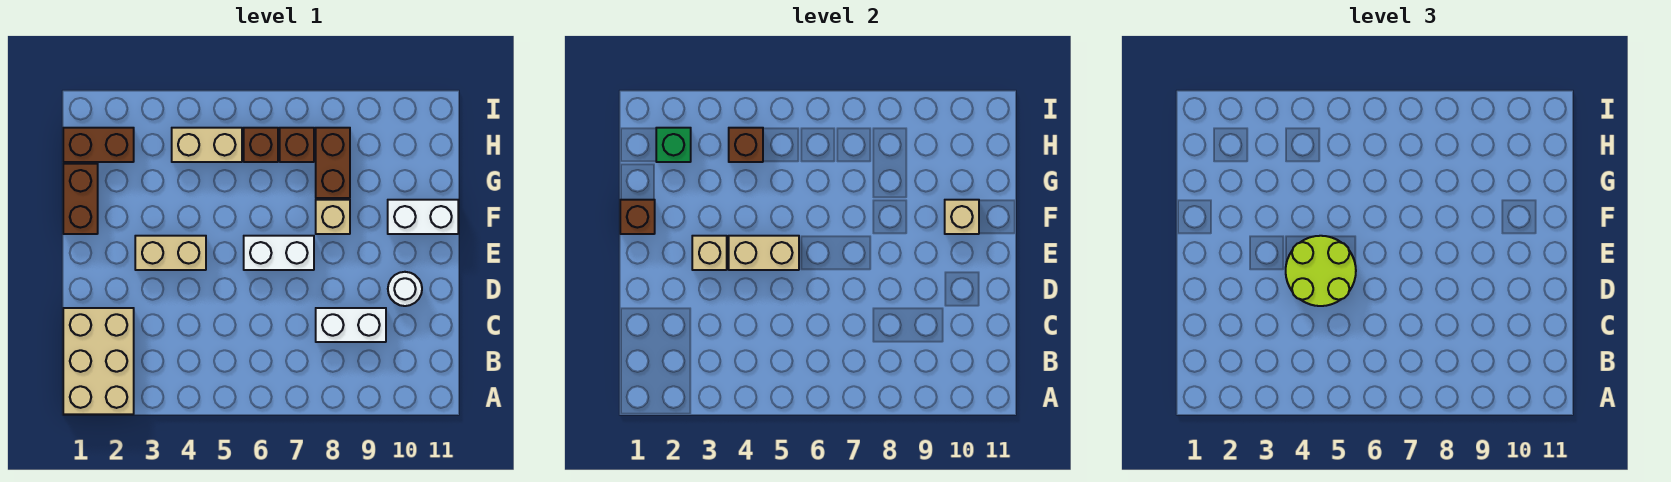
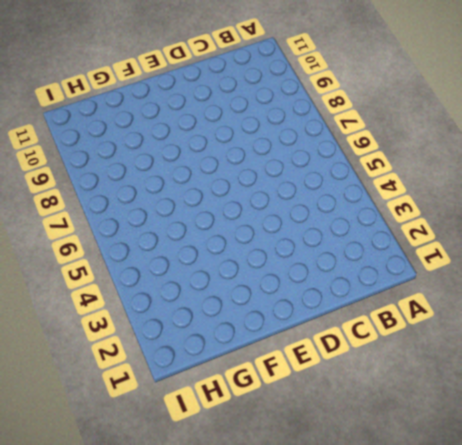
none -> tan 2x3 brick [63,308,134,414]
none -> white 1x2 brick [316,308,386,342]
none -> white 1x1 round brick [388,272,422,306]

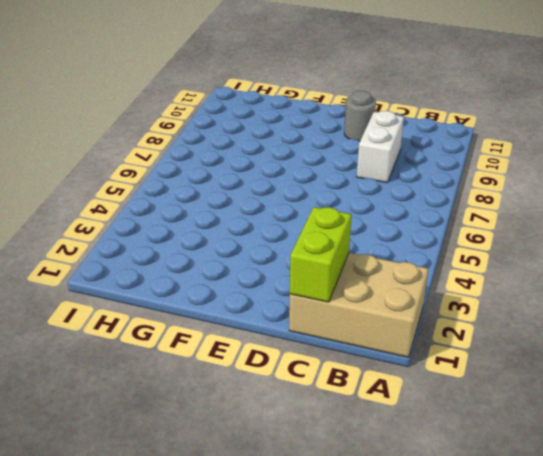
lime 1x2 brick [290,207,351,302] -> none
grey 1x1 round brick [344,91,376,141] -> white 1x1 round brick [388,272,422,306]
none -> tan 1x2 brick [135,236,206,270]
none -> white 1x2 brick [244,236,314,270]
none -> brown 1x2 brick [63,164,98,234]

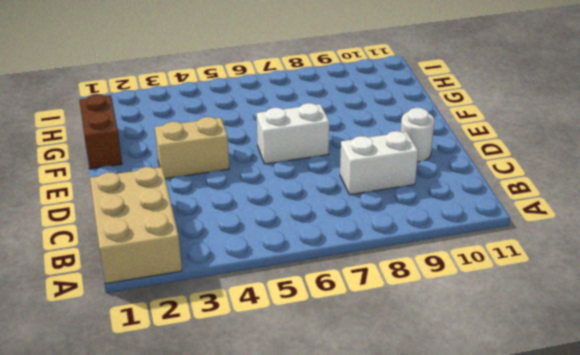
none -> tan 1x1 brick [316,200,350,234]
none -> white 1x2 brick [388,200,458,234]
none -> brown 1x2 brick [316,128,350,198]

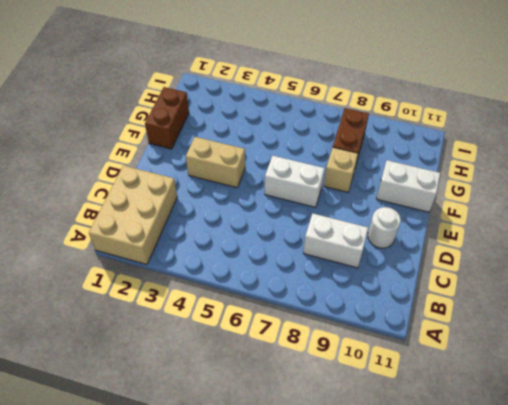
none -> brown 1x2 brick [63,128,134,162]
none -> tan 1x2 brick [172,128,242,162]
none -> brown 1x1 brick [244,128,278,162]

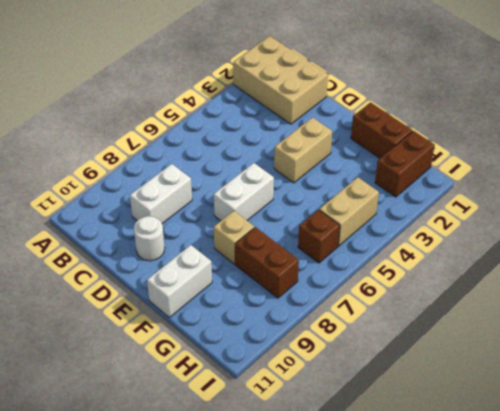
none -> brown 1x1 brick [280,128,314,162]
none -> tan 1x1 brick [692,236,727,270]
none -> tan 1x2 brick [729,236,799,270]

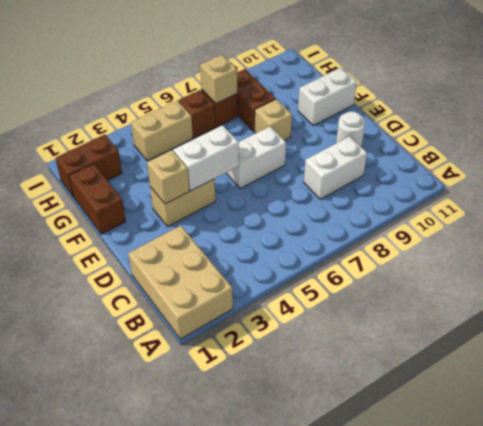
white 1x2 brick [173,125,239,191] -> tan 1x2 brick [729,236,799,270]
tan 1x1 brick [200,55,237,103] -> tan 1x1 brick moved to [945,200,979,234]
none -> brown 1x1 brick [620,200,655,234]
none -> green 1x1 brick [656,128,691,162]
none -> brown 1x1 brick [729,128,763,162]

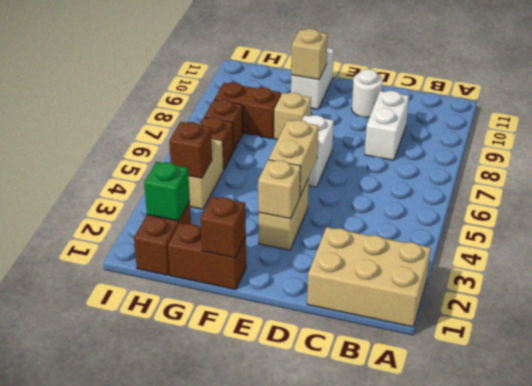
none -> lime 2x2 round brick [1286,236,1356,306]

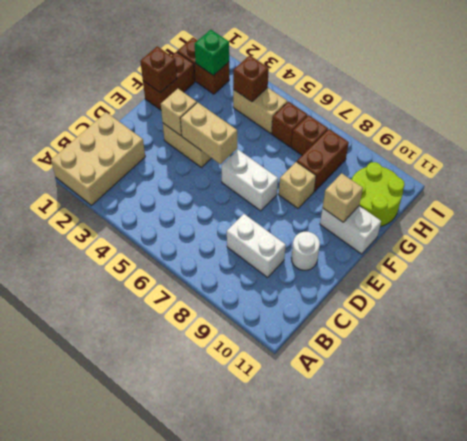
lime 2x2 round brick [351,162,405,227] -> lime 2x2 round brick moved to [1286,236,1356,306]

